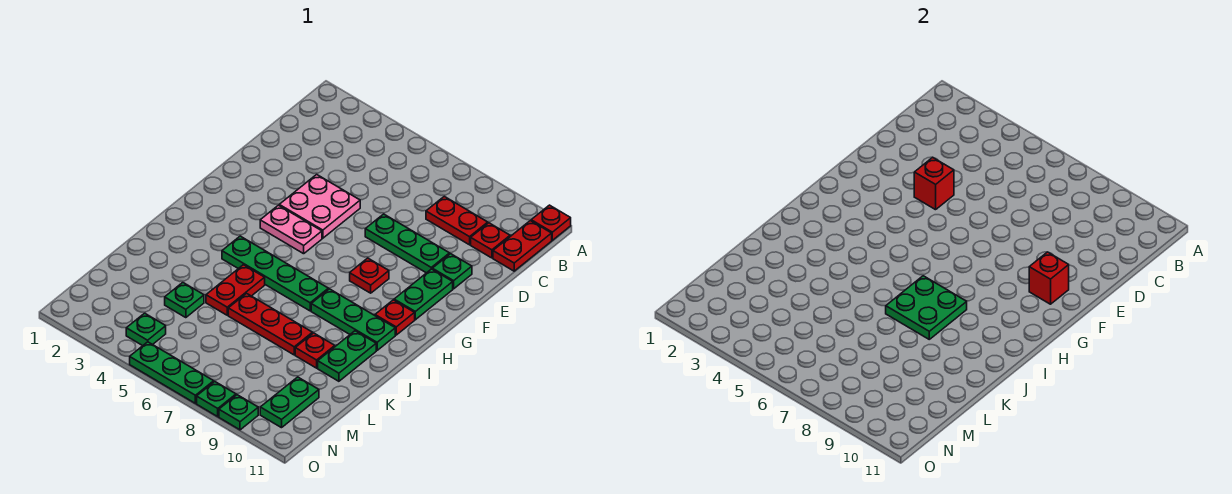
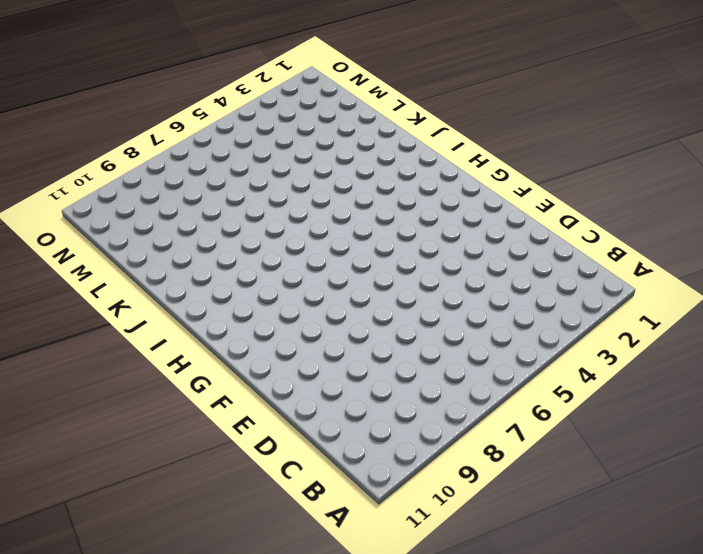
none -> red 1x1 plate [531,205,571,240]
none -> red 1x2 plate [493,221,552,271]
none -> red 1x2 plate [426,196,488,245]

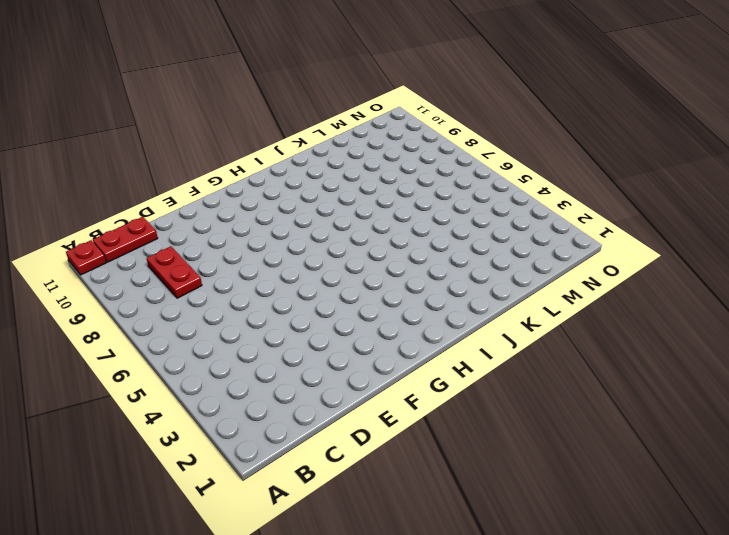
none -> red 1x1 plate [471,223,510,258]
none -> pink 2x2 plate [279,174,360,238]
none -> green 1x3 plate [365,214,450,273]

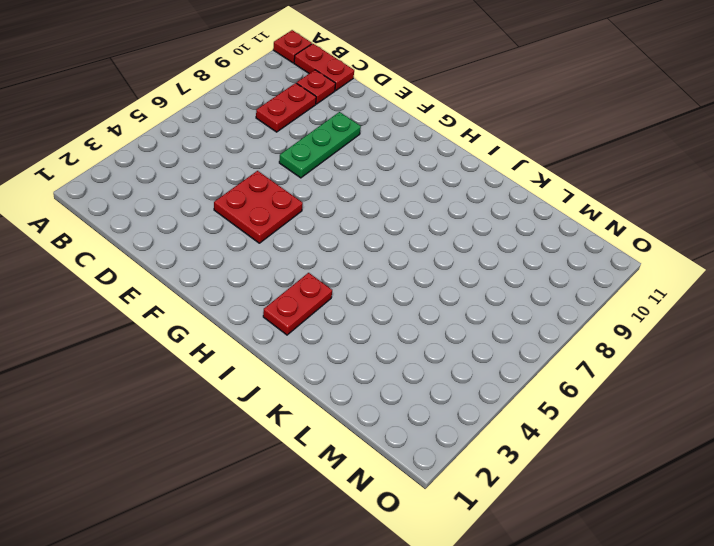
red 2x2 plate [214,171,303,243] -> pink 2x2 plate [279,174,360,238]
red 1x2 plate [263,273,332,335] -> red 1x2 plate turned to [206,265,265,315]
none -> green 1x1 plate [432,254,472,289]
none -> green 1x2 plate [394,269,453,320]
none -> pink 1x2 plate [260,205,322,254]

